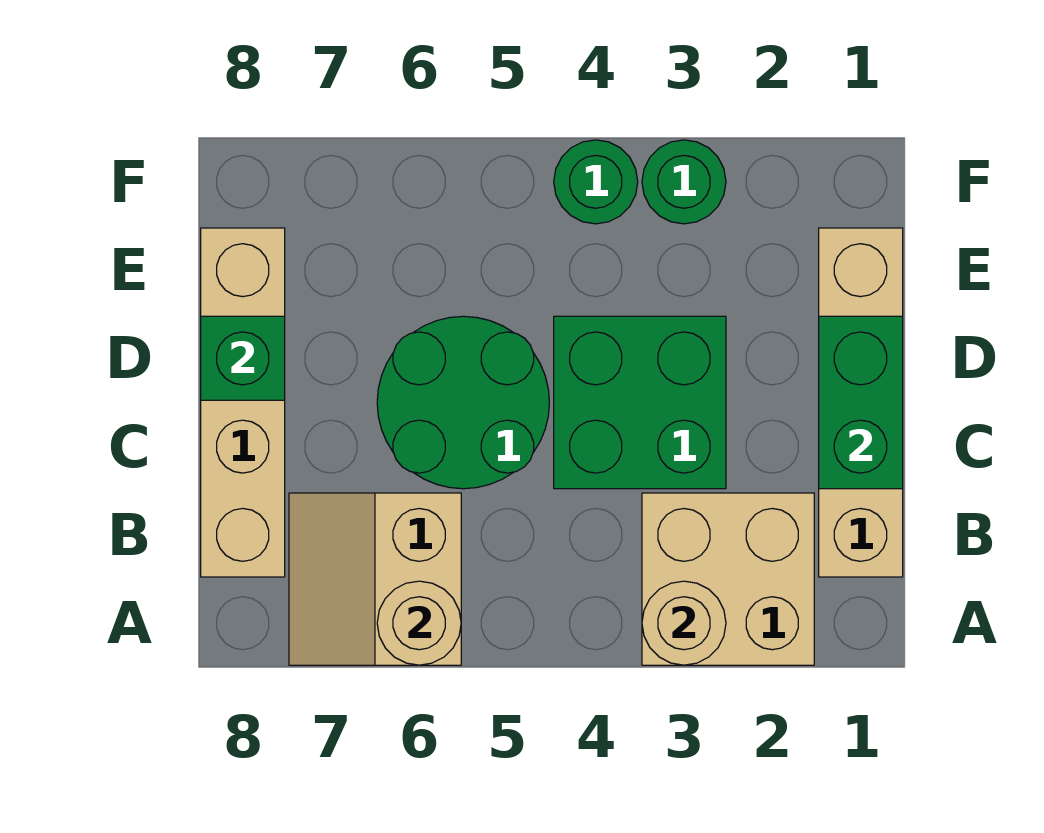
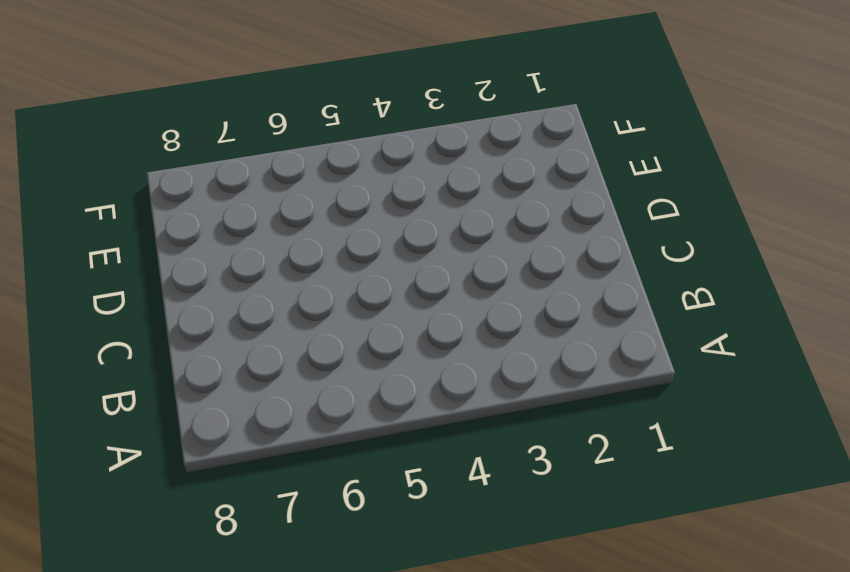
none -> tan 2x2 brick [642,493,814,665]
none -> tan 2x2 slope [289,493,461,665]
none -> tan 1x4 brick [819,228,903,577]

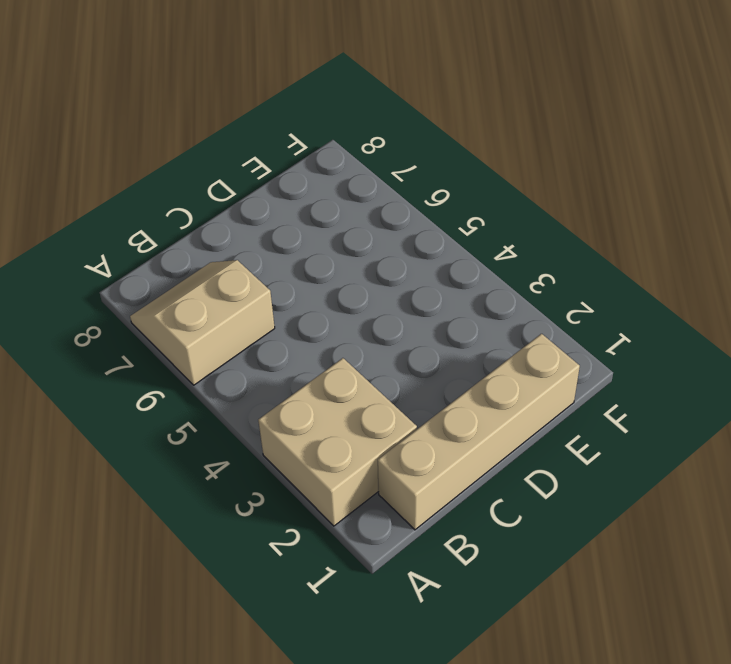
none -> tan 1x4 brick [201,228,285,577]
none -> green 2x2 brick [554,316,726,489]
none -> green 2x2 round brick [377,316,549,489]

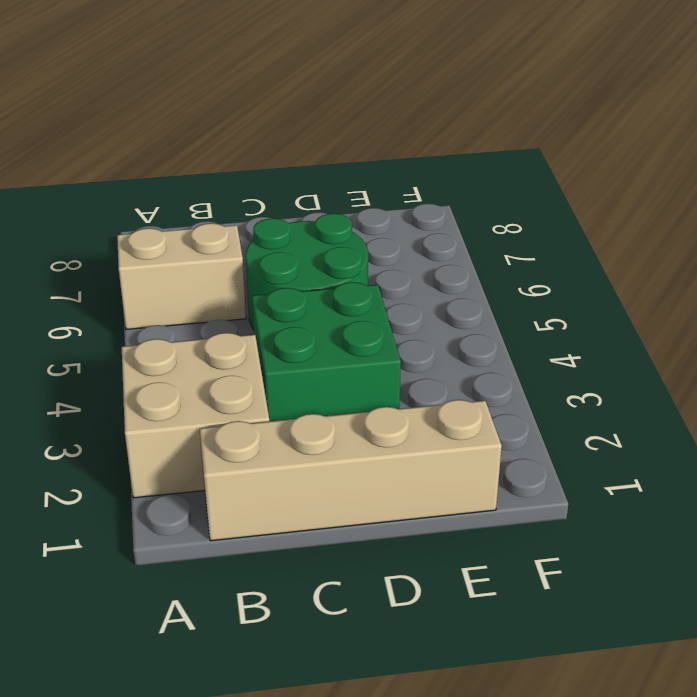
none -> tan 1x4 brick [201,228,285,577]
none -> green 1x1 round brick [642,140,726,224]
none -> green 1x1 round brick [554,140,638,224]

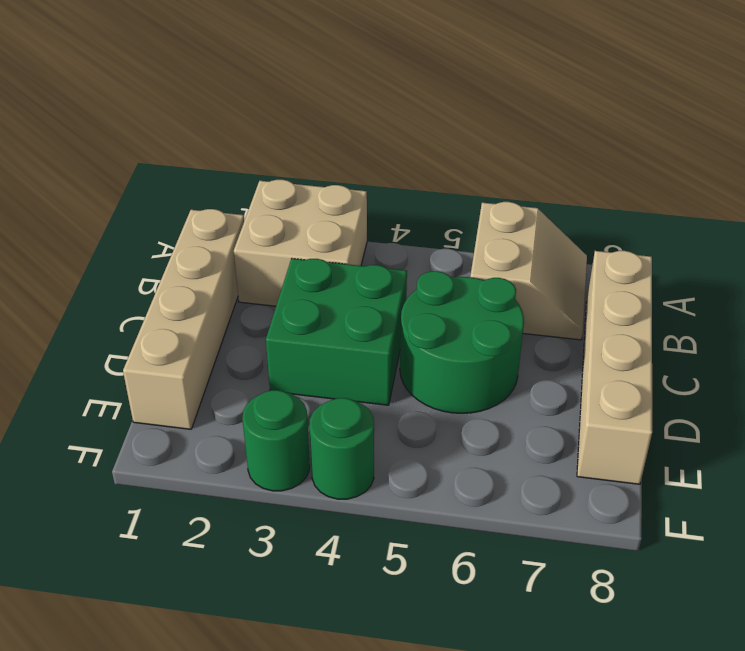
none -> tan 1x1 round brick [642,581,726,665]
none -> tan 1x1 round brick [377,581,461,665]
none -> green 1x2 brick [819,316,903,489]

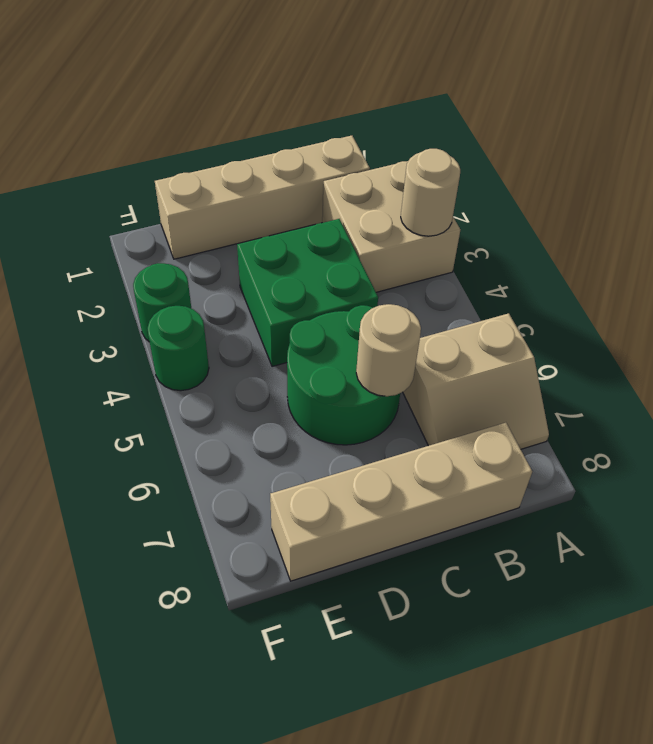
tan 1x1 round brick [356,304,421,396] -> tan 1x1 round brick moved to [377,581,461,665]
none -> green 1x2 brick [819,316,903,489]
none -> green 1x1 brick [201,316,285,400]

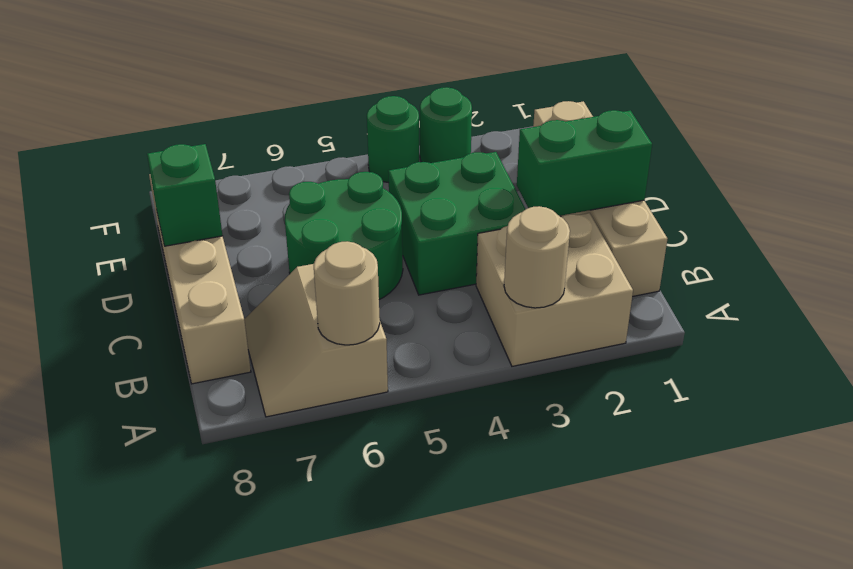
green 1x2 brick [517,110,652,216] -> green 1x2 brick turned to [819,316,903,489]

